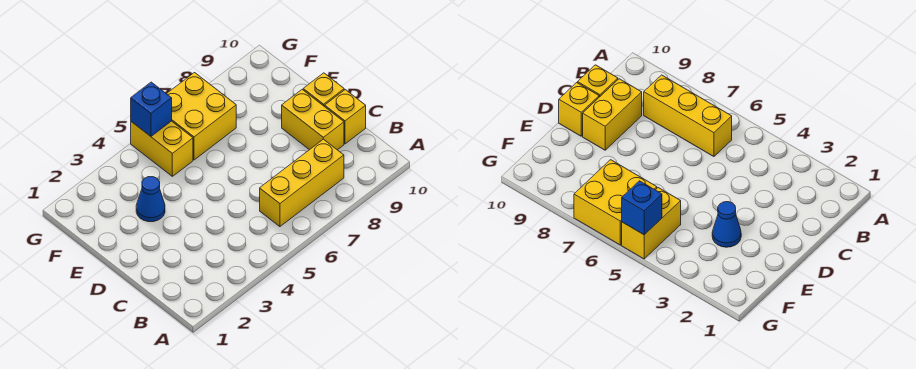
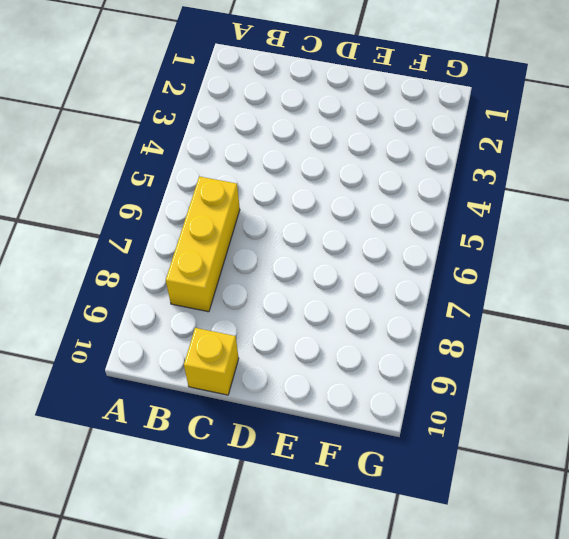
none -> yellow 1x2 brick [282,90,344,150]
none -> yellow 1x1 brick [303,73,344,107]

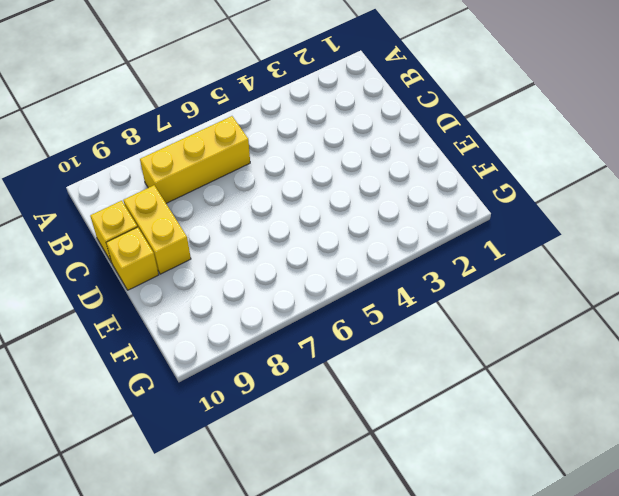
none -> blue 1x1 cone [136,177,165,222]
none -> yellow 1x2 brick [131,121,193,176]

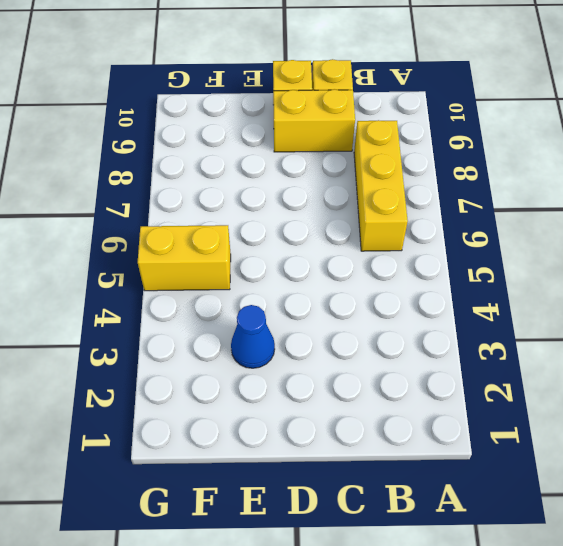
none -> yellow 2x2 brick [167,73,236,160]
none -> blue 1x1 brick [131,82,172,136]

